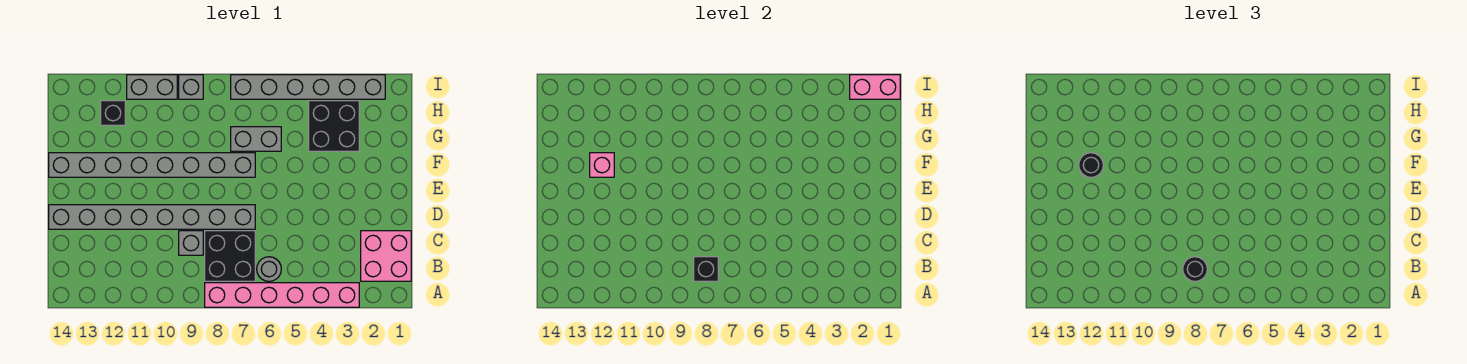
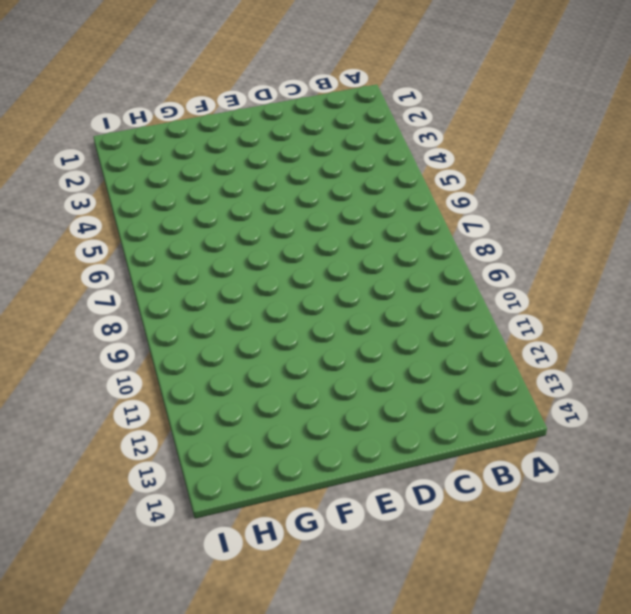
none -> pink 1x6 brick [205,283,359,307]
none -> pink 2x2 brick [361,231,411,281]
none -> grey 1x1 round brick [257,257,281,281]

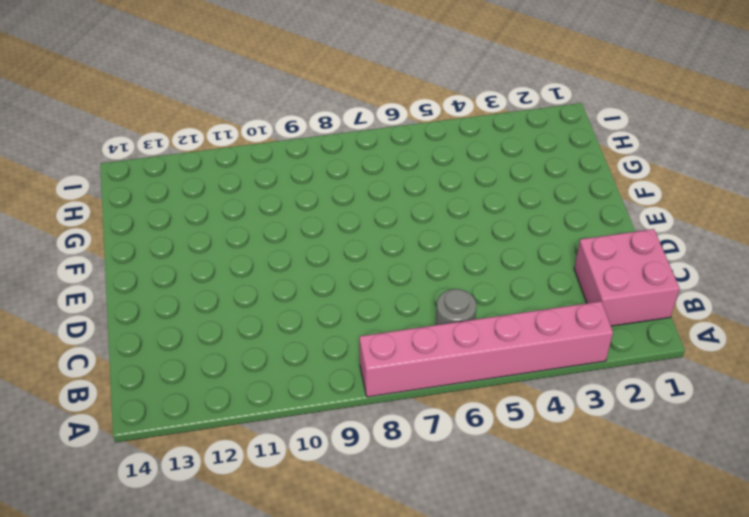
none -> black 2x2 brick [205,231,255,281]
none -> grey 1x1 brick [179,231,203,255]
none -> grey 1x8 brick [49,205,255,229]

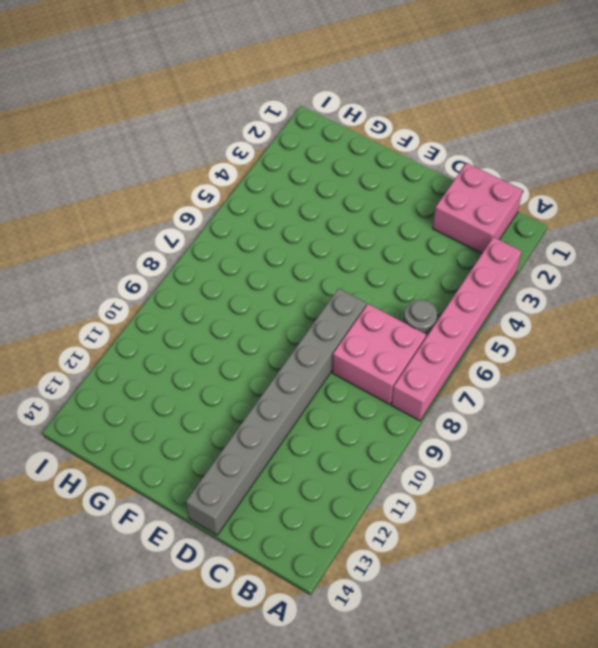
pink 2x2 brick [332,304,426,404] -> black 2x2 brick [205,231,255,281]
none -> grey 1x1 brick [179,231,203,255]
none -> grey 1x8 brick [49,153,255,177]
none -> black 2x2 brick [309,101,359,151]

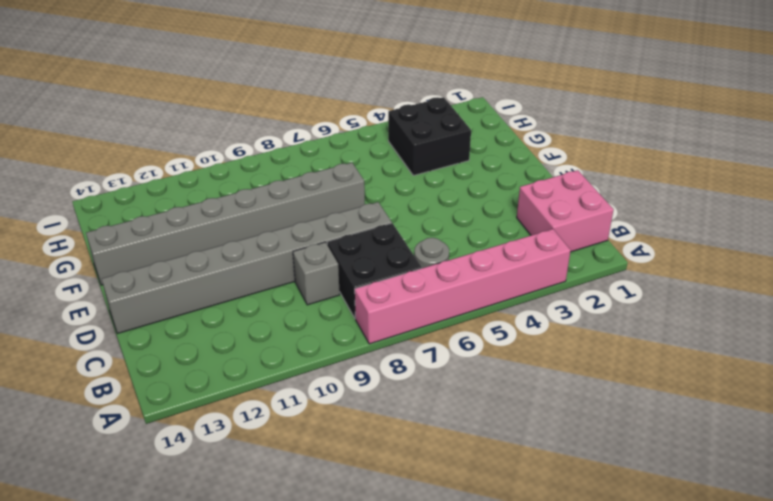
none -> grey 1x2 brick [231,127,281,151]
none -> black 1x1 brick [101,101,125,125]
none -> grey 1x6 brick [231,75,385,99]

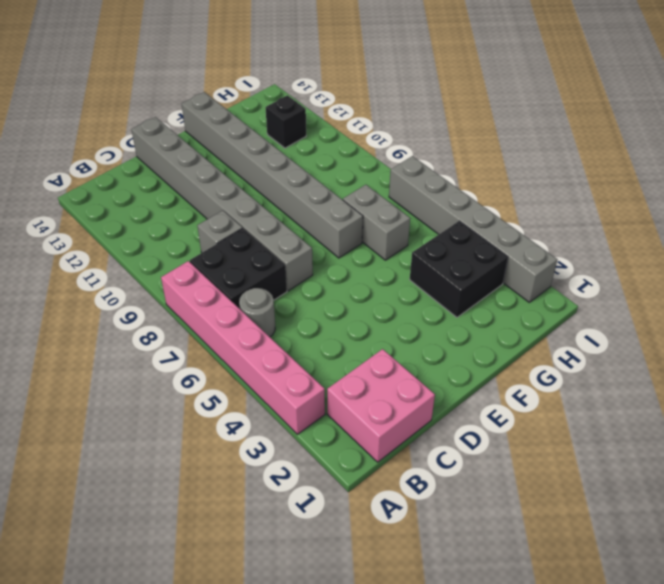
none -> grey 1x1 brick [179,75,203,99]
none -> grey 1x2 brick [127,75,177,99]
none -> black 1x1 brick [694,257,718,281]

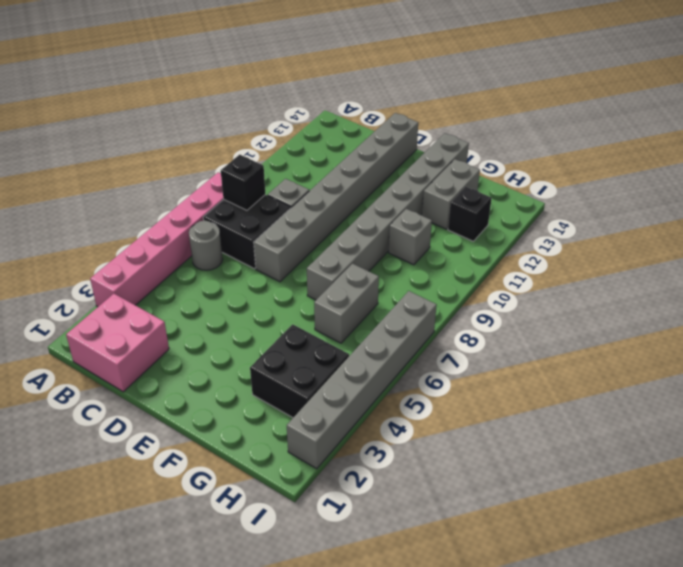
grey 1x1 brick [389,209,432,265] -> grey 1x1 brick moved to [179,75,203,99]
grey 1x2 brick [422,159,480,229] -> grey 1x2 brick moved to [127,75,177,99]
none -> pink 1x1 brick [590,153,614,177]
none -> pink 1x2 brick [850,75,900,99]
none -> black 1x1 round brick [1183,257,1207,281]

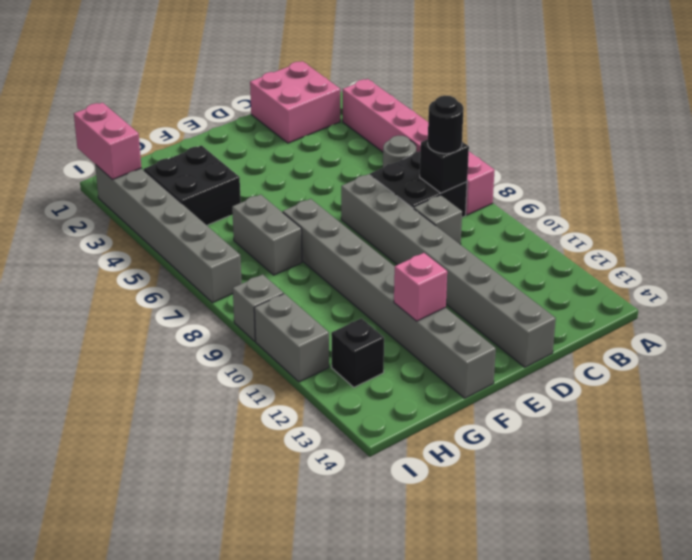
none -> black 1x1 round brick [1079,153,1103,177]

